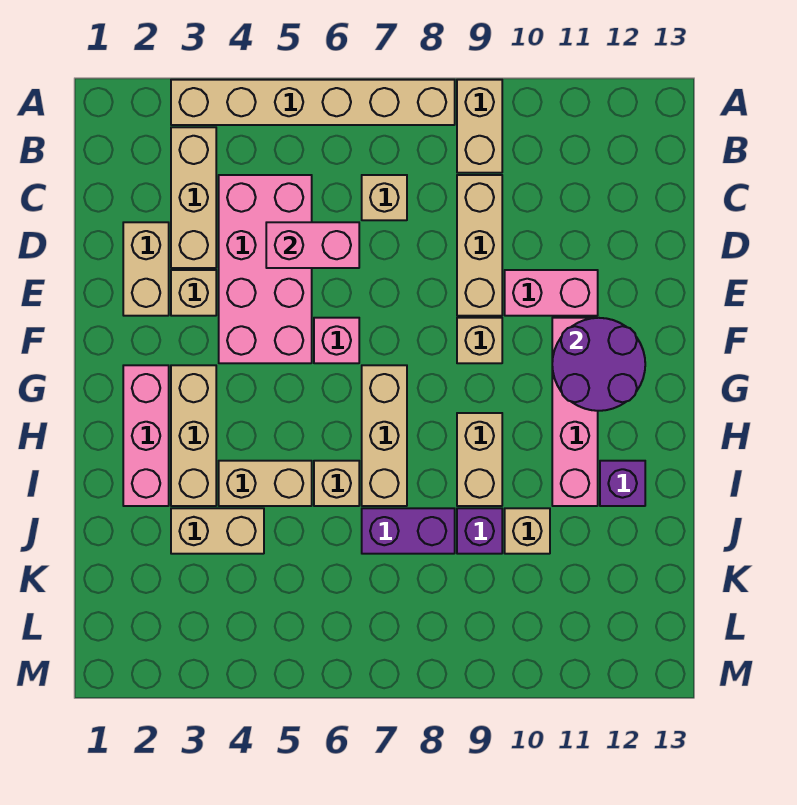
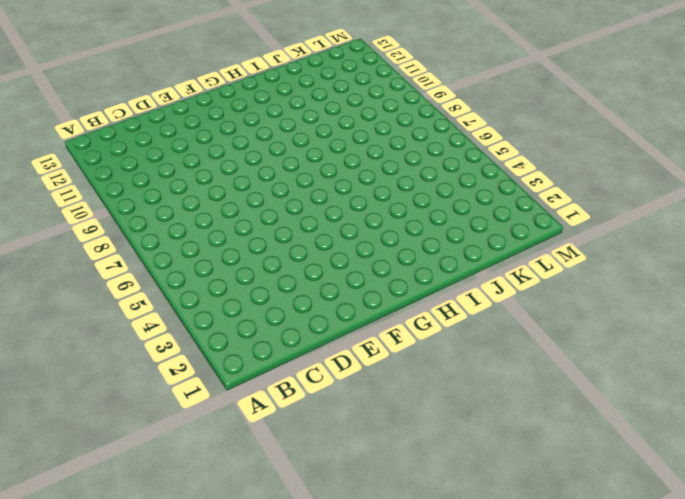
none -> tan 1x6 brick [171,80,455,125]
none -> tan 1x2 brick [457,80,502,173]
none -> tan 1x3 brick [171,127,216,268]

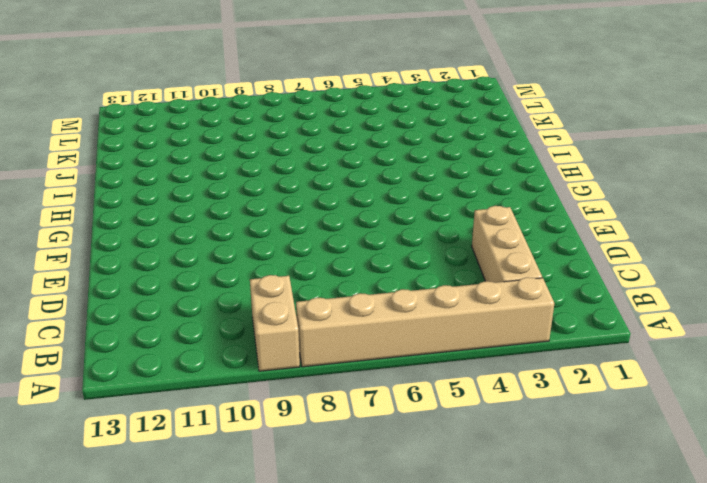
none -> pink 2x4 brick [219,175,312,363]
none -> tan 1x1 brick [362,175,407,220]
none -> tan 1x3 brick [457,175,502,316]

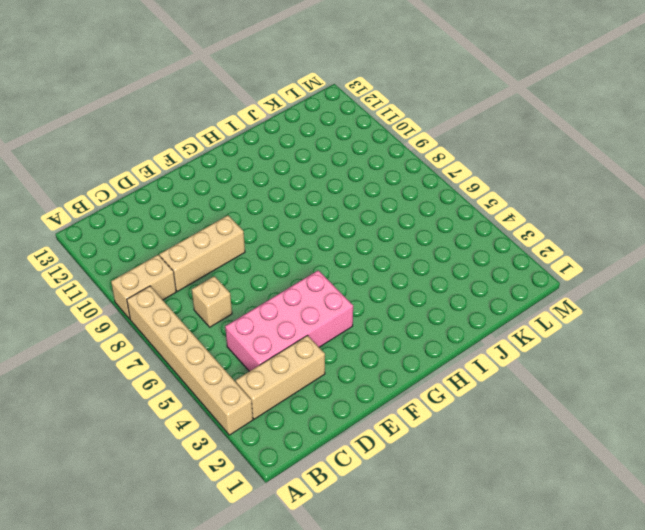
none -> tan 1x2 brick [123,222,169,316]
none -> tan 1x1 brick [171,270,216,316]
none -> pink 1x2 brick [505,270,598,316]

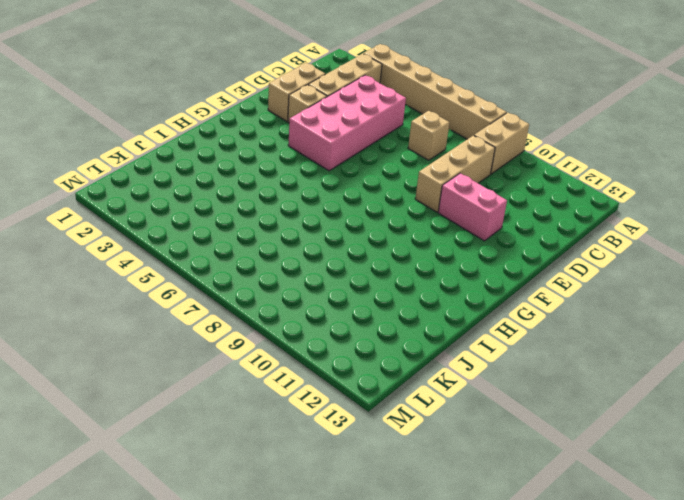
none -> pink 1x1 brick [314,318,359,363]
none -> tan 1x1 brick [457,318,502,363]
none -> pink 1x4 brick [552,318,598,506]

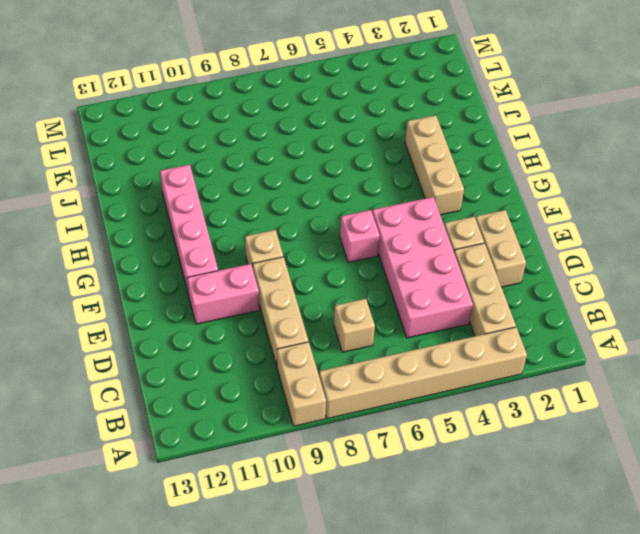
none -> pink 1x3 brick [123,365,169,506]
none -> tan 1x3 brick [362,365,407,506]
none -> tan 1x2 brick [457,413,502,506]

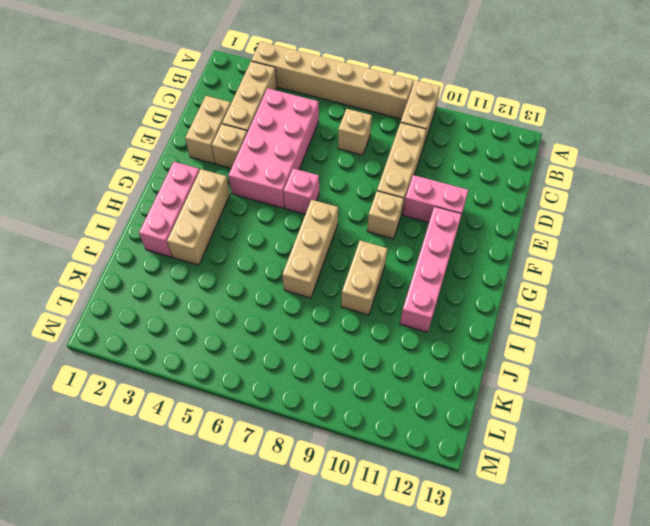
none -> tan 1x2 brick [219,461,312,506]
none -> tan 1x1 brick [314,461,359,506]
none -> purple 1x1 brick [600,461,645,506]

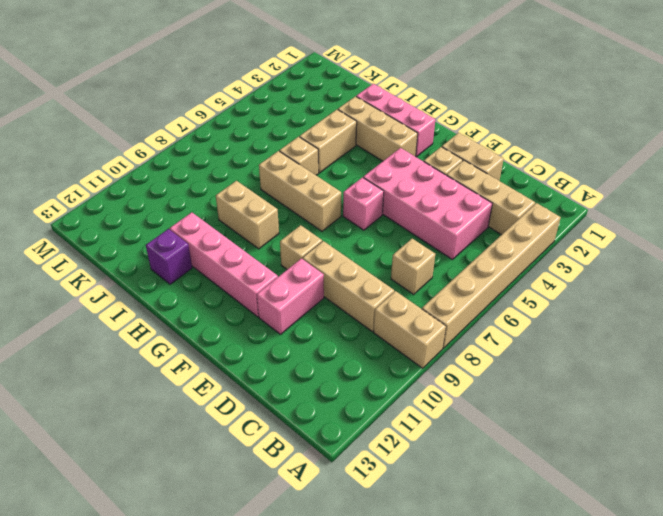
none -> tan 1x2 brick [171,508,264,554]
none -> purple 1x2 brick [362,508,455,554]
none -> purple 1x1 brick [457,508,502,554]

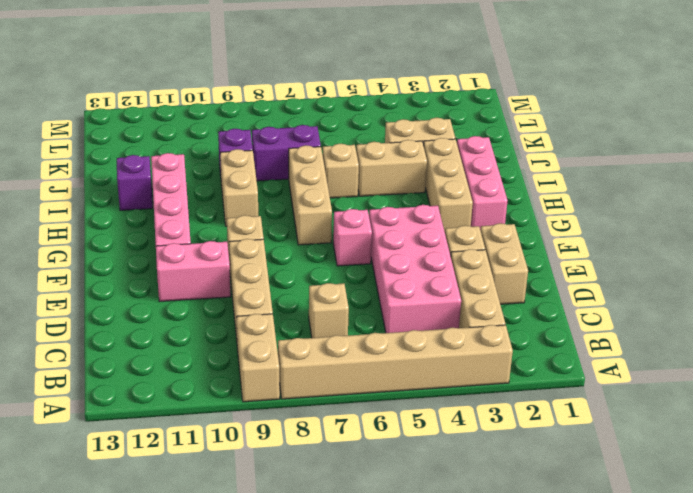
none -> tan 1x1 brick [505,508,550,554]
none -> pink 1x2 brick [266,222,359,268]
none -> purple 2x2 round brick [552,318,645,411]

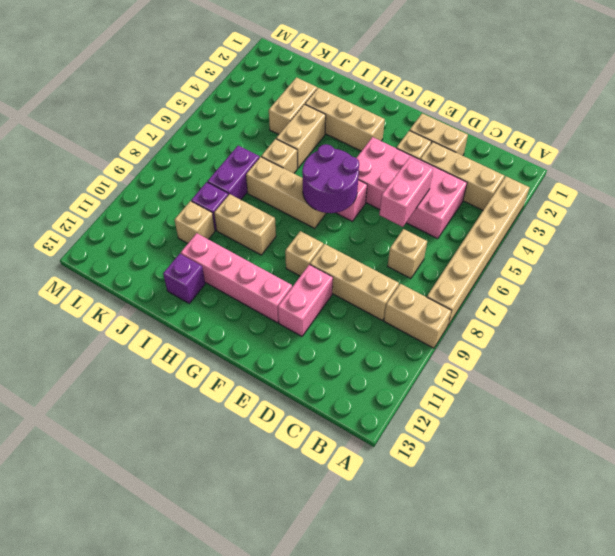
purple 2x2 round brick [302,144,359,213] -> purple 2x2 round brick moved to [552,318,645,411]
none -> pink 1x3 brick [123,365,169,506]

